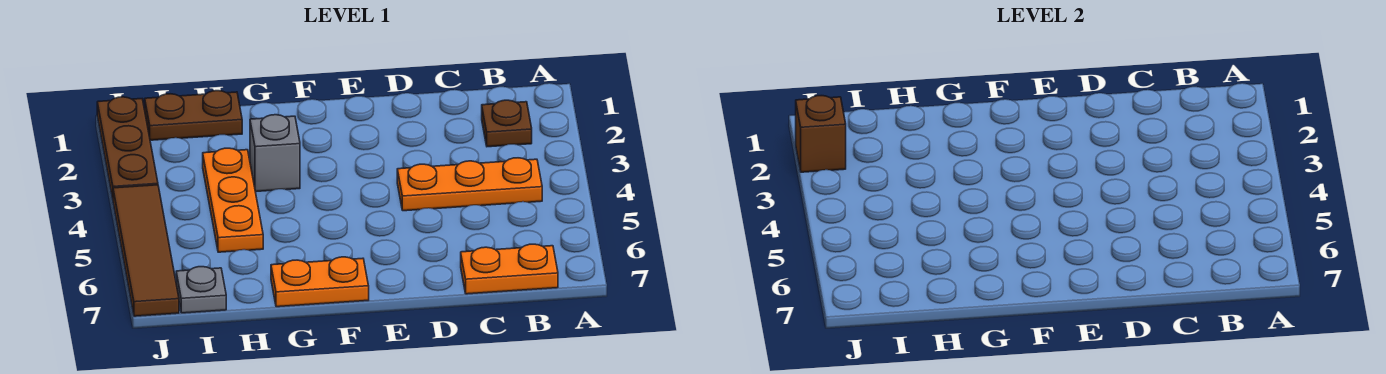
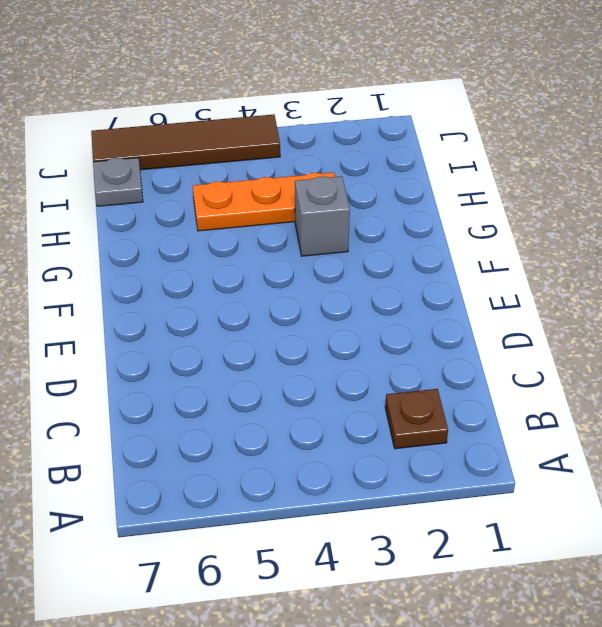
none -> orange 1x3 plate [397,158,542,211]
none -> orange 1x2 plate [461,244,558,294]

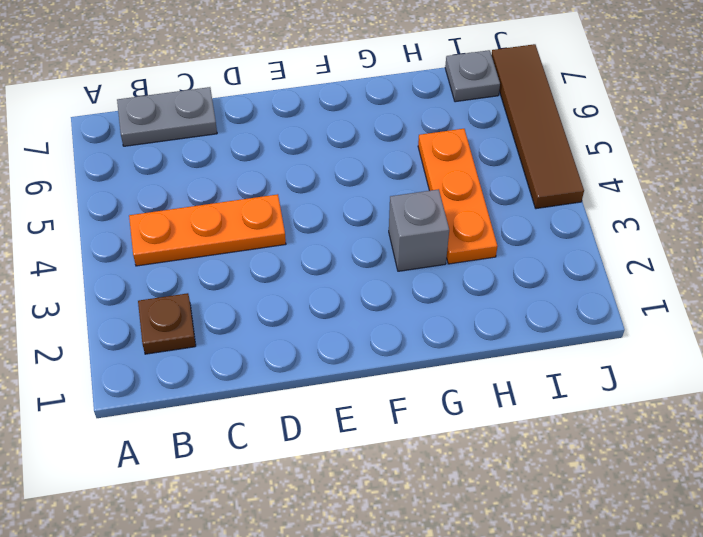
grey 1x2 plate [117,87,217,146] -> orange 1x2 plate [461,244,558,294]
none -> orange 1x2 plate [271,257,369,307]
none -> brown 1x2 plate [145,91,242,140]

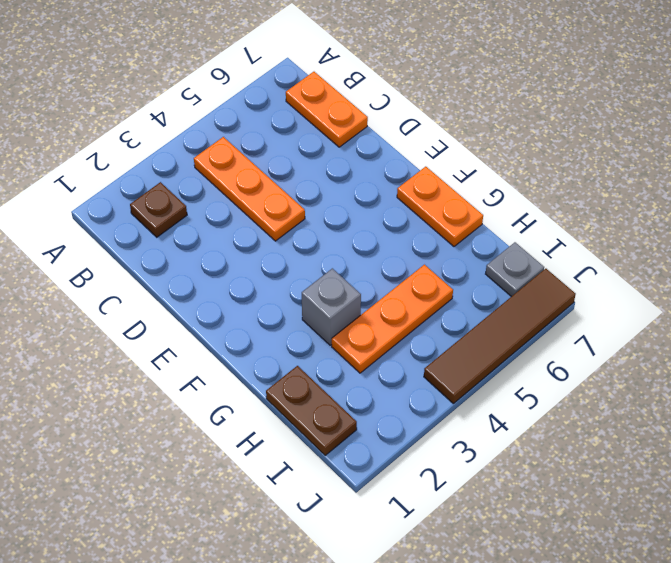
none -> brown 1x3 plate [97,97,158,199]
none -> brown 1x1 brick [796,96,846,172]

